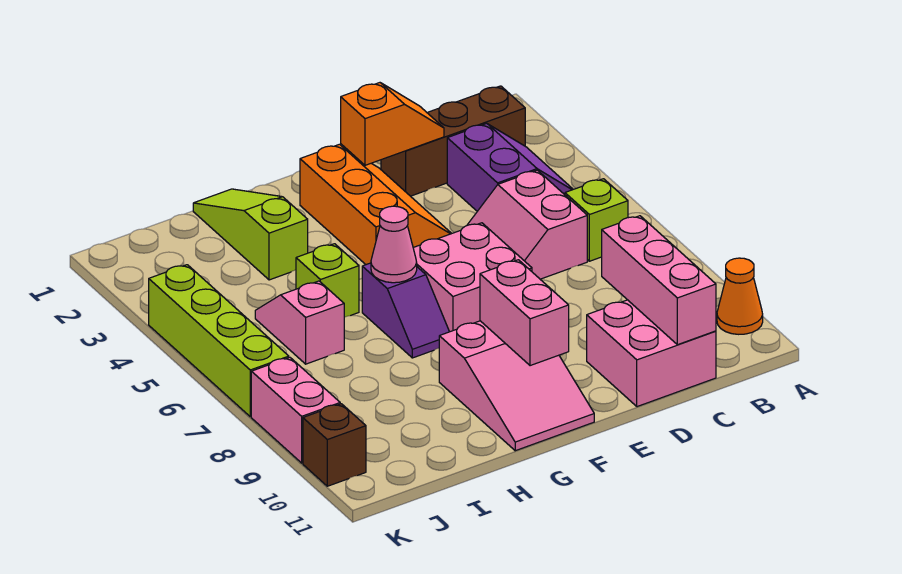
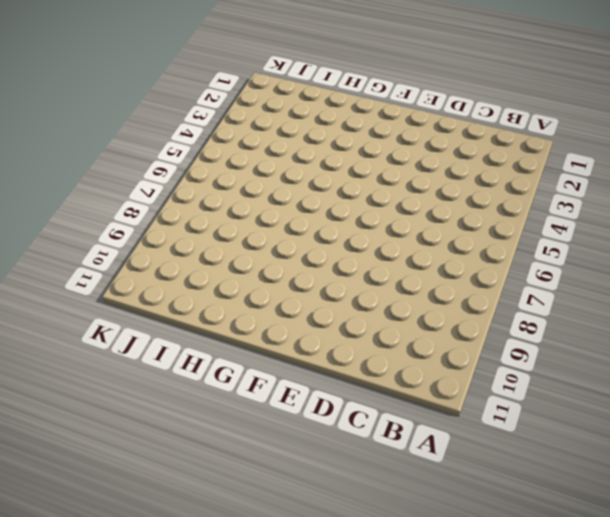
none -> orange 1x1 cone [717,258,763,334]
none -> brown 1x3 brick [381,86,525,196]
none -> purple 2x2 slope [447,124,573,211]

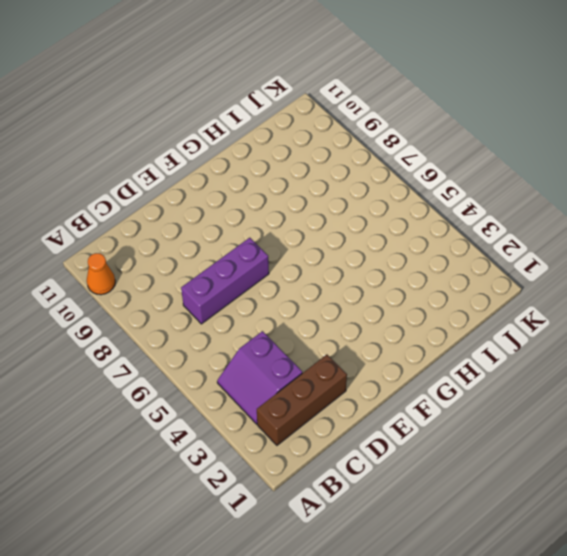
purple 1x3 brick [181,238,269,324] -> pink 2x2 brick [413,223,532,332]
none -> lime 1x1 brick [565,179,628,261]
none -> pink 2x2 slope [468,170,587,279]
none -> pink 2x2 brick [587,300,716,407]

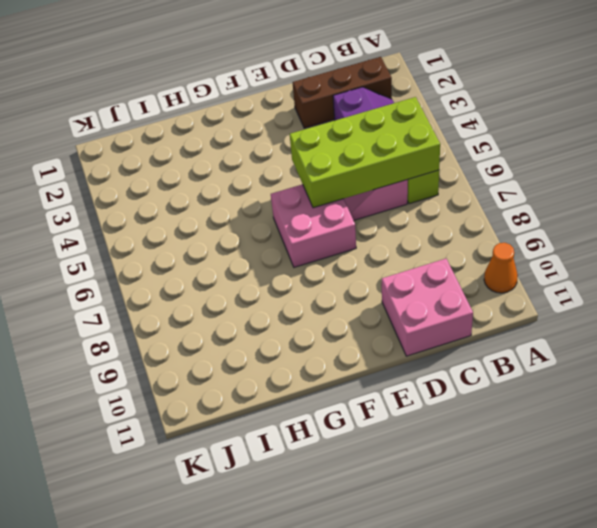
lime 2x4 brick [290,97,440,208] -> none
none -> orange 2x3 slope [300,144,452,265]
none -> pink 2x3 slope [439,321,594,451]
none -> purple 1x2 slope [362,263,449,358]

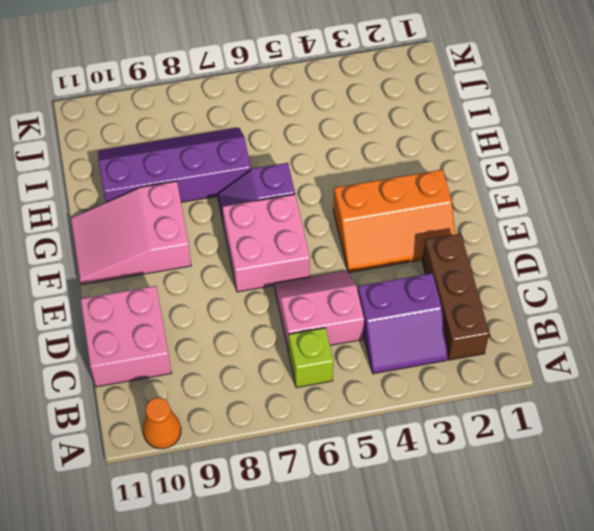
purple 2x4 slope [98,128,251,202] -> none
none -> lime 1x3 slope [193,189,308,280]
none -> lime 1x1 brick [296,244,359,317]
none -> pink 1x2 slope [255,281,344,364]

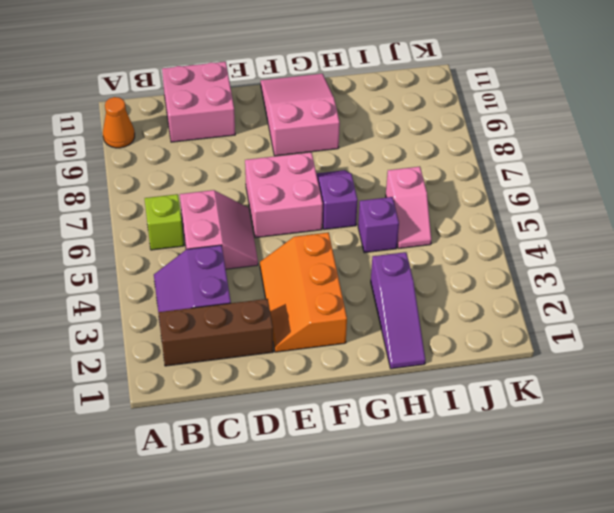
purple 1x3 slope [371,252,426,369] -> lime 1x3 slope [193,189,308,280]
purple 1x1 brick [358,197,399,253] -> lime 1x1 brick [296,244,359,317]
none -> lime 1x4 brick [149,265,289,417]
none -> pink 1x2 brick [251,357,340,463]
none -> brown 1x1 brick [303,404,366,486]

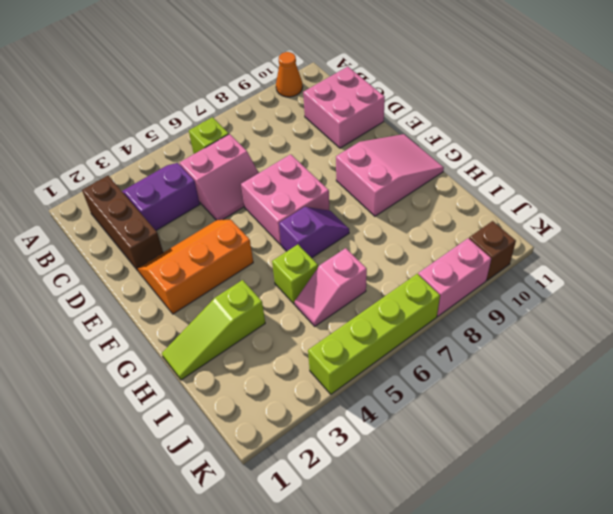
none -> pink 1x3 brick [602,216,716,345]
none -> orange 1x2 slope [341,83,444,165]
none -> pink 1x2 brick [480,260,569,366]

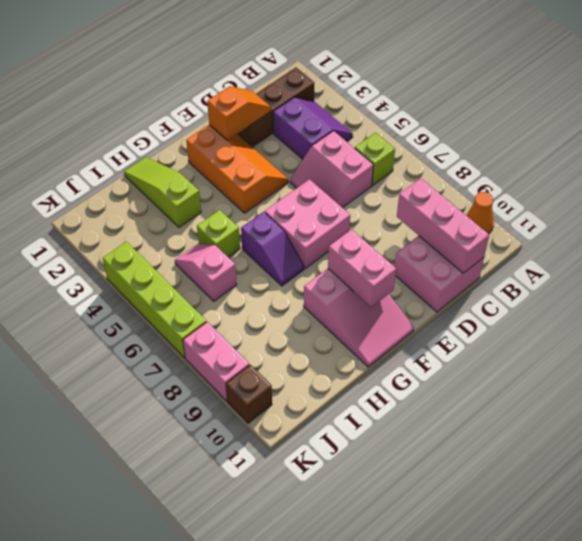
none -> pink 1x1 cone [371,206,417,283]

